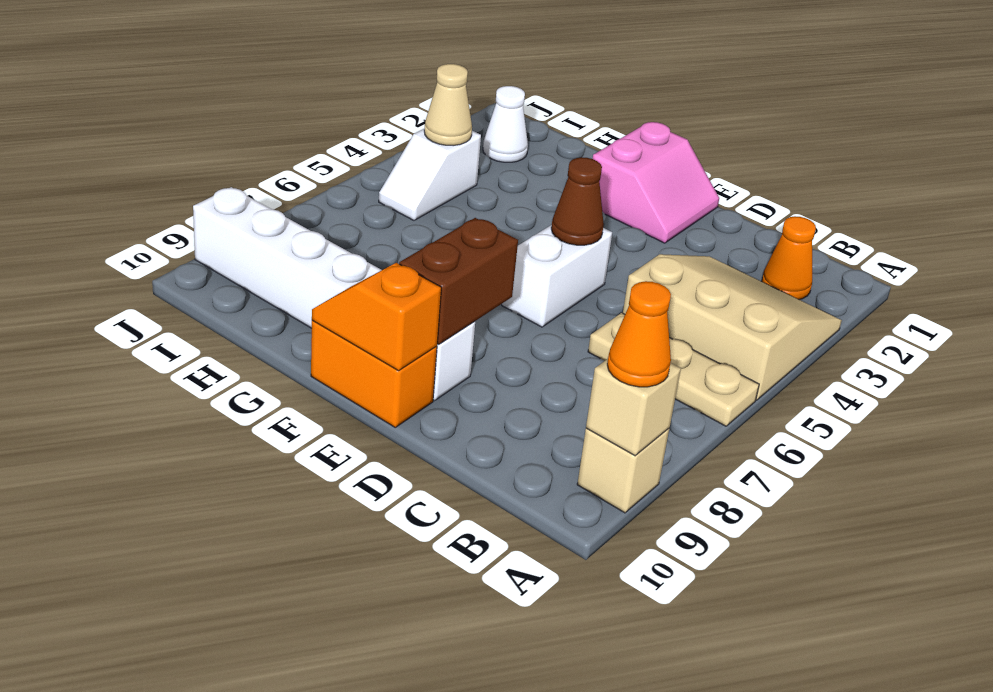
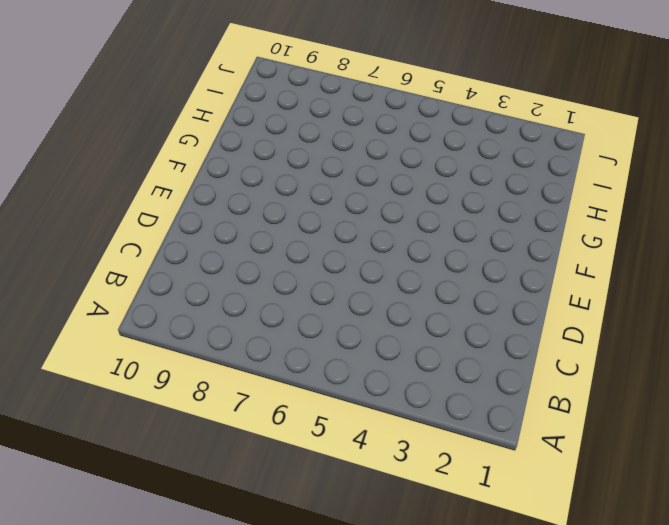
none -> tan 3x3 slope [623,254,842,400]
none -> tan 1x3 plate [588,313,759,426]
none -> tan 1x1 brick [577,428,669,513]

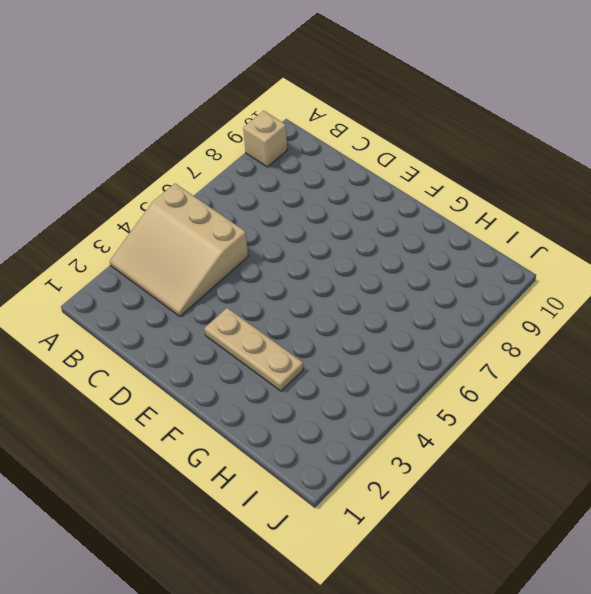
tan 1x3 plate [204,308,303,391] -> tan 1x3 plate moved to [588,313,759,426]
none -> orange 1x1 cone [762,216,816,299]
none -> pink 2x2 slope [593,122,719,243]
none -> white 1x2 brick [502,225,612,327]

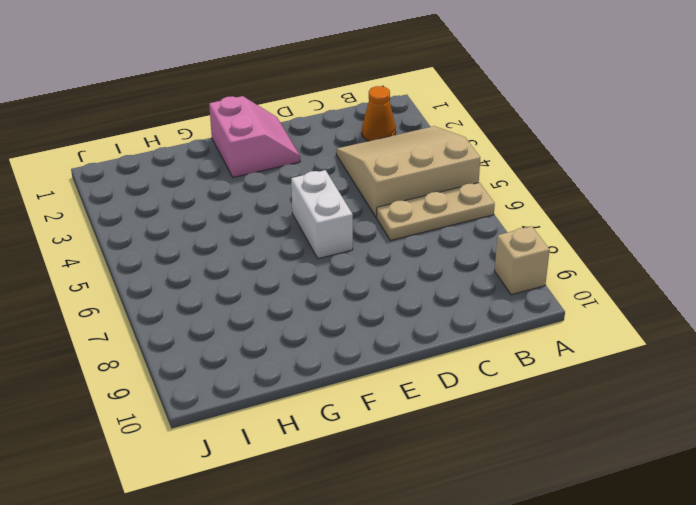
none -> white 1x6 brick [193,187,475,401]
none -> orange 1x2 brick [311,320,437,427]
none -> white 1x1 cone [483,86,528,162]

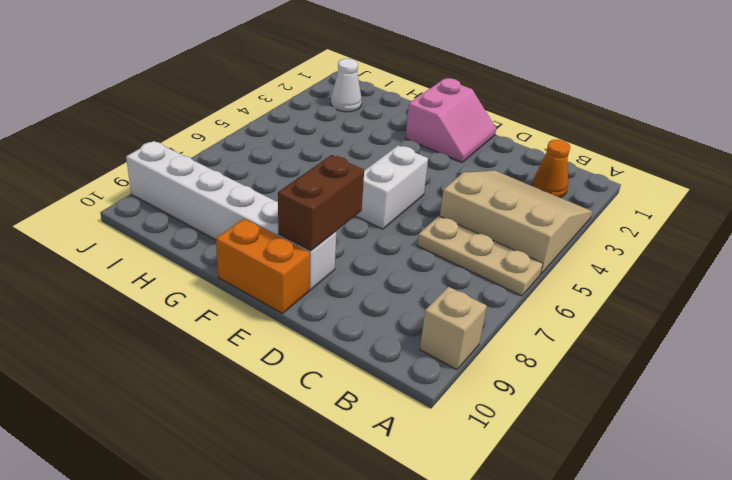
none -> white 1x2 slope [379,128,481,220]
none -> tan 1x1 brick [586,359,681,456]
none -> brown 1x1 cone [551,157,604,245]

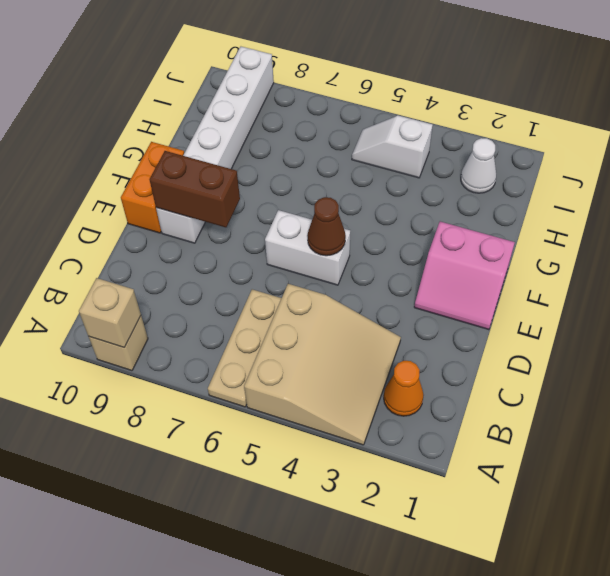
none -> orange 1x2 slope [312,263,441,371]
none -> tan 1x1 cone [424,64,472,146]
none -> orange 1x1 cone [607,281,671,387]

